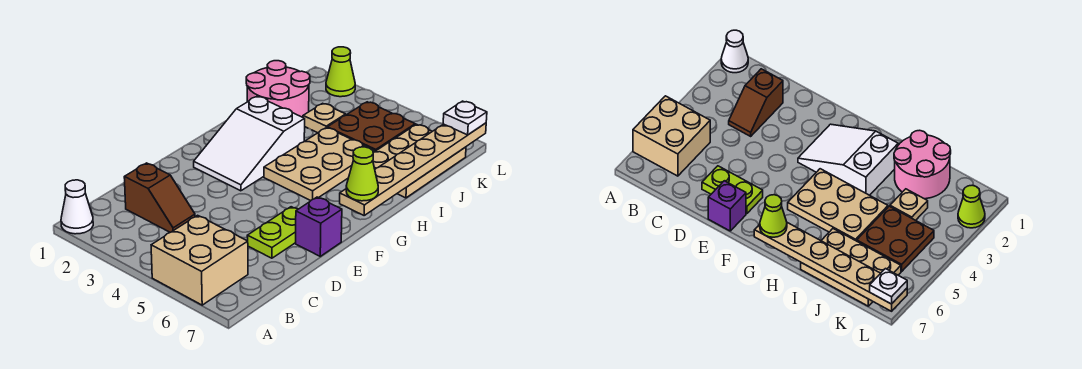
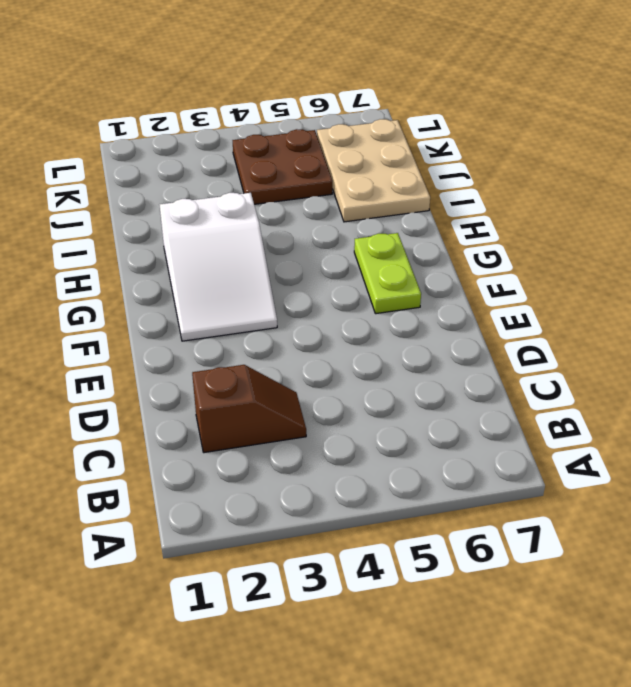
lime 1x2 plate [354,233,421,314] -> lime 1x2 plate moved to [247,207,298,258]
none -> white 1x1 cone [61,180,93,234]
none -> tan 2x2 brick [151,215,248,305]
none -> purple 1x1 brick [296,197,342,256]

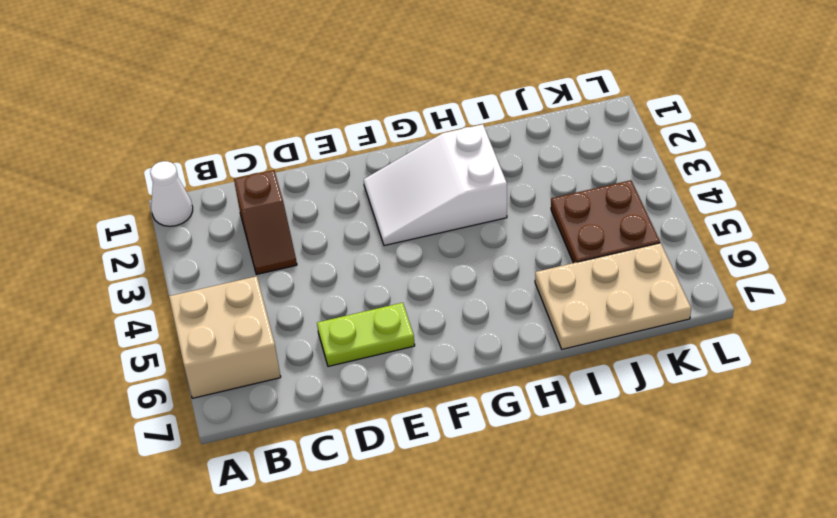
none -> purple 1x1 brick [296,197,342,256]
none -> tan 2x3 plate [264,128,375,201]
none -> pink 2x2 round brick [246,61,310,117]

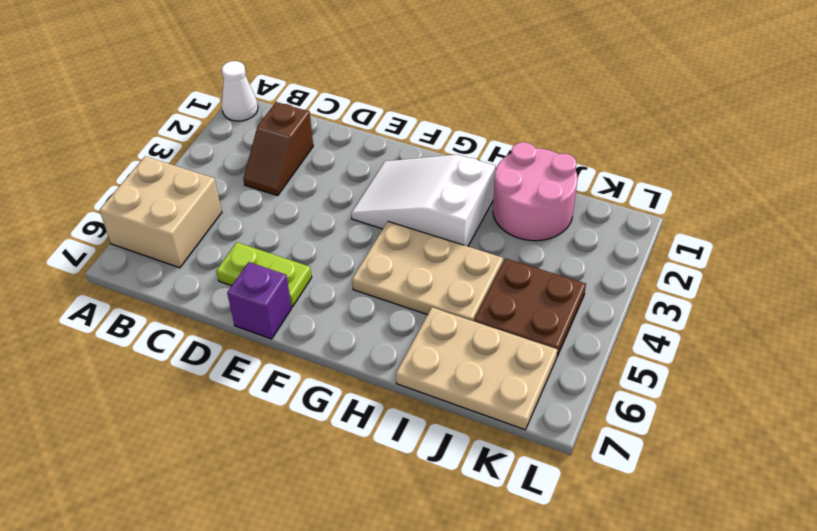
none -> tan 1x1 plate [303,103,346,133]
none -> lime 1x1 cone [326,47,355,97]
none -> tan 1x6 plate [340,123,486,215]

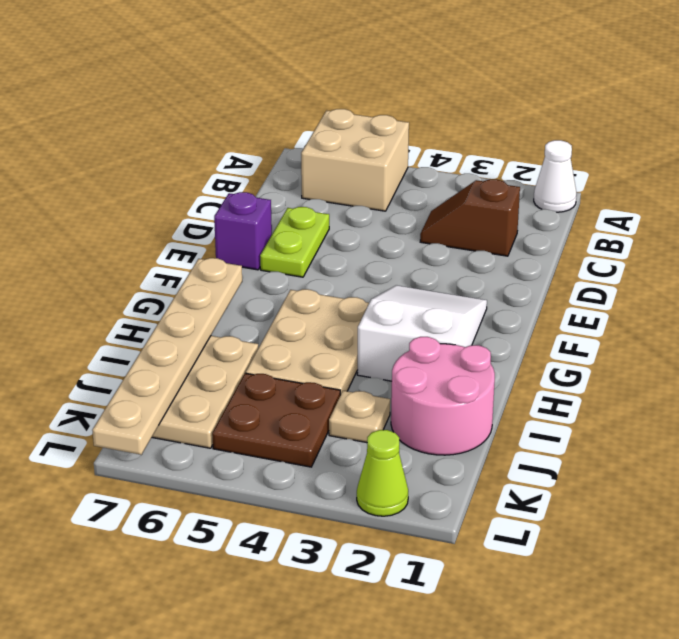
none -> lime 1x1 cone [346,147,378,201]
none -> white 1x1 plate [443,101,487,135]

